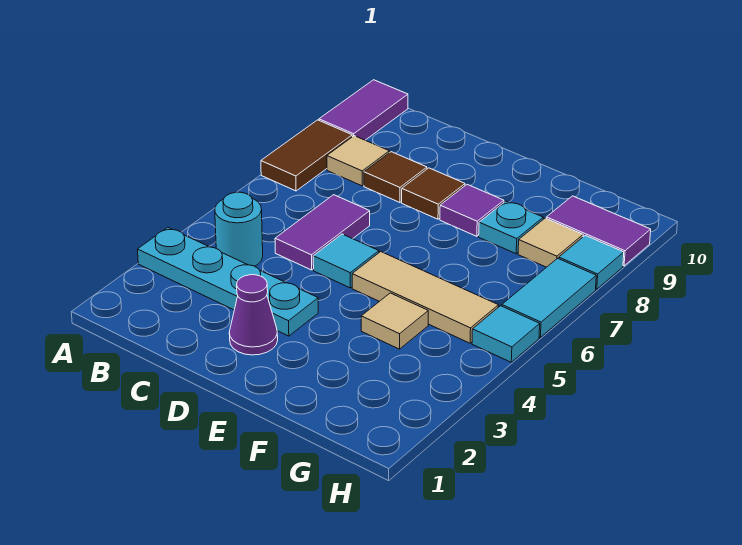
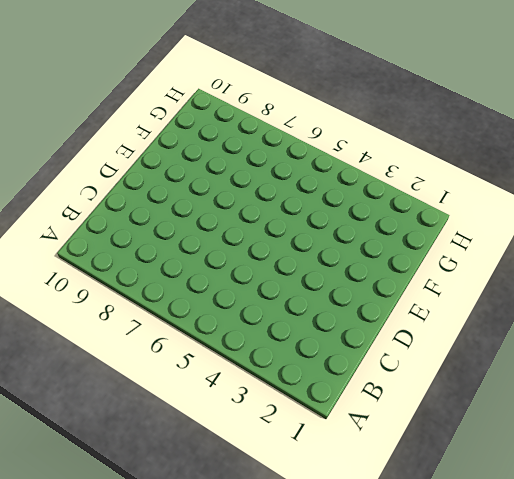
none -> cyan 1x4 plate [138,227,318,336]
none -> brown 1x2 tile [261,120,352,191]
none -> purple 1x2 tile [319,80,408,140]

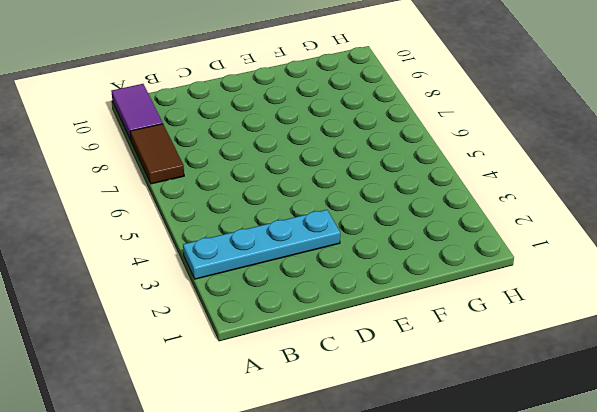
none -> cyan 1x1 round brick [215,192,263,266]
none -> tan 1x1 tile [327,136,389,186]
none -> purple 1x2 tile [275,195,370,270]

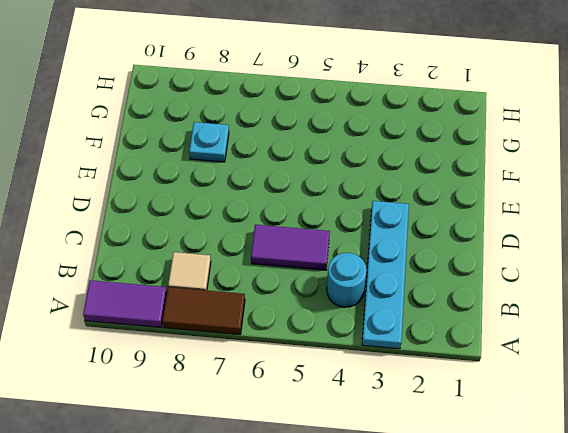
none -> brown 1x1 tile [364,152,427,202]
none -> purple 1x1 cone [229,275,278,355]
none -> cyan 1x1 tile [313,234,379,288]

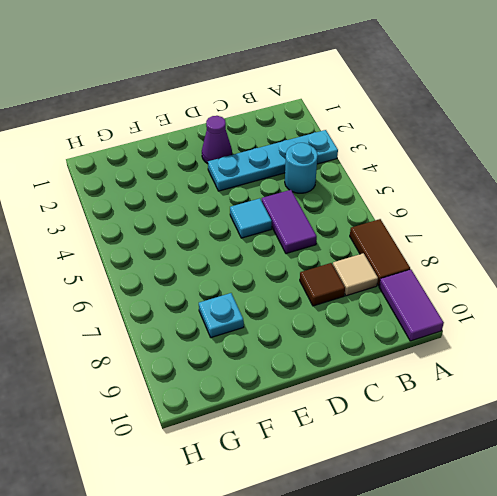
none -> brown 1x1 tile [402,168,465,219]
none -> tan 1x3 tile [352,252,499,343]
none -> purple 1x1 tile [440,185,504,236]

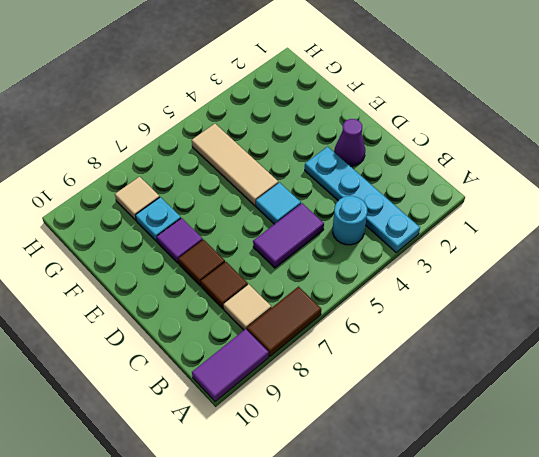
none -> tan 1x1 tile [361,293,428,349]
none -> purple 1x2 tile [546,196,651,266]
none -> cyan 1x1 tile [472,306,540,362]

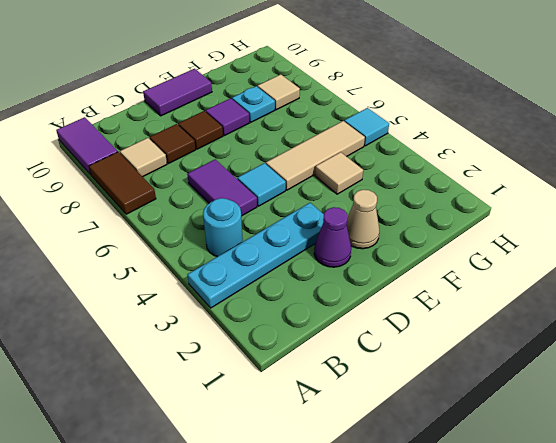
purple 1x2 tile [143,69,212,116] -> purple 1x2 tile moved to [546,196,651,266]
tan 1x1 cone [347,190,379,249] -> none
none -> cyan 1x2 tile [502,258,596,337]
none -> cyan 1x1 tile [559,235,624,289]

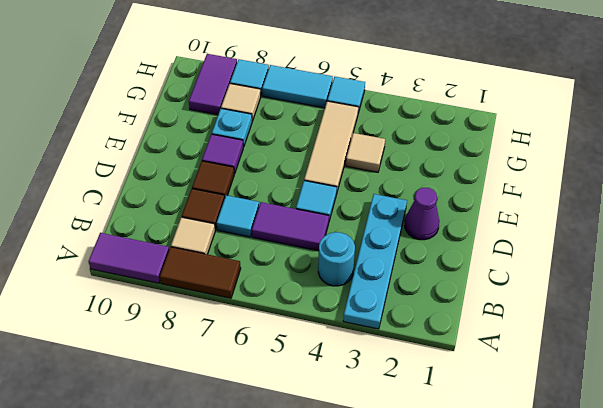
cyan 1x1 tile [217,195,259,237] -> none

